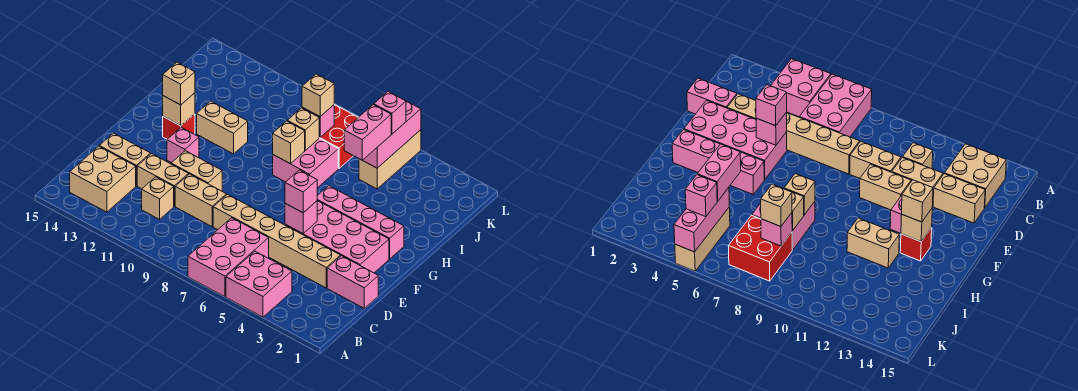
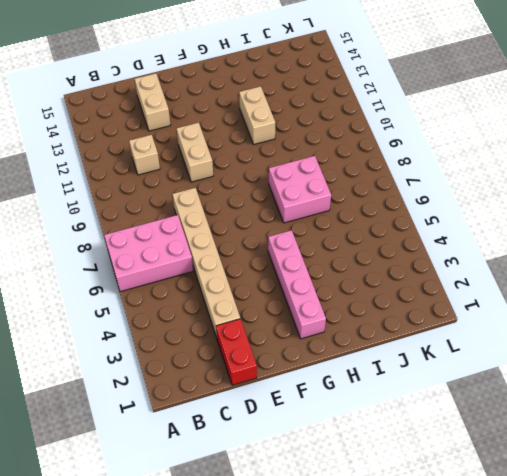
red 1x2 brick [216,319,257,385] -> pink 1x2 brick [327,256,378,308]
none -> pink 2x2 brick [226,251,292,317]
none -> tan 2x2 brick [70,146,136,212]
none -> tan 1x2 brick [175,174,227,227]

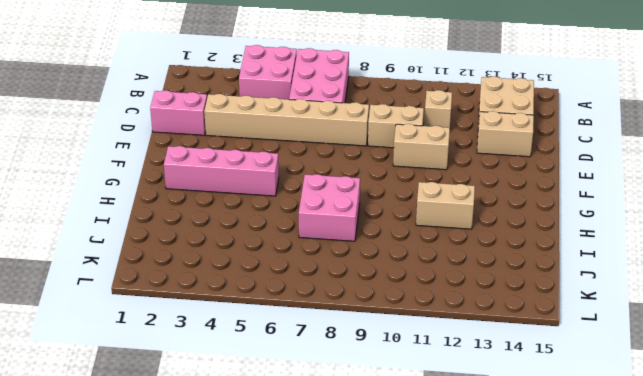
none -> tan 1x2 brick [137,154,189,206]
none -> pink 2x4 brick [285,201,389,273]
none -> pink 1x1 brick [167,127,199,163]

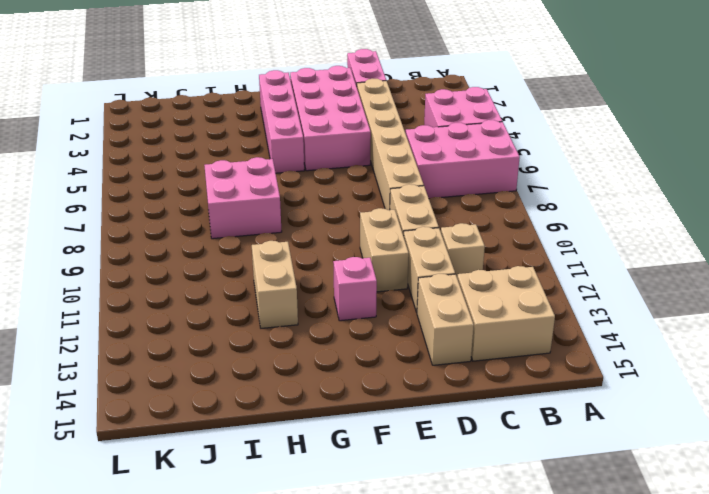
none -> red 1x1 brick [163,114,195,139]
none -> tan 1x3 brick [359,130,421,189]
none -> red 2x2 brick [319,104,358,168]

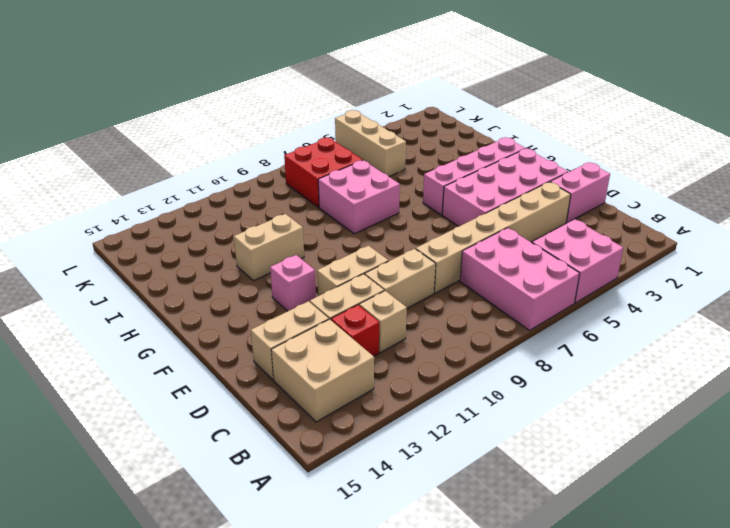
red 1x1 brick [331,305,379,356] -> red 1x1 brick moved to [163,114,195,139]
none -> pink 1x1 brick [285,201,317,234]
none -> tan 1x1 brick [163,93,195,126]
none -> tan 1x1 brick [273,121,305,164]

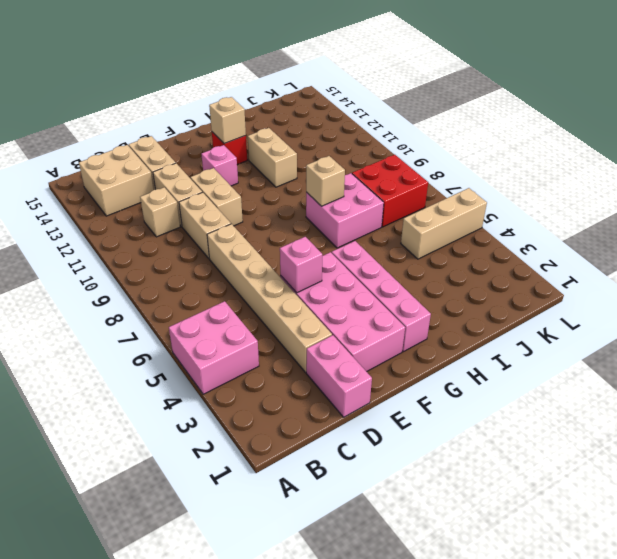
none -> pink 2x3 brick [188,218,269,297]
none -> tan 1x1 brick [287,108,319,150]
none -> pink 1x3 brick [363,101,421,168]

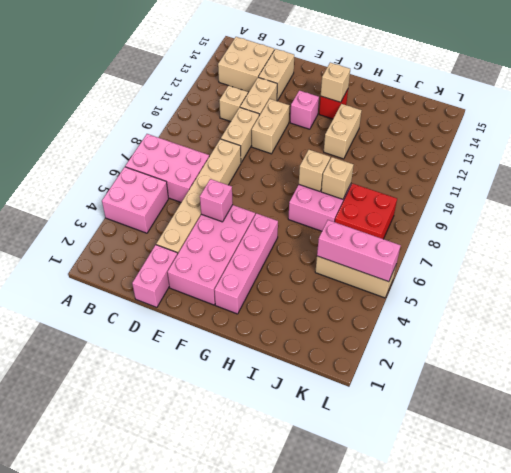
none -> pink 1x1 brick [302,105,334,137]
none -> pink 1x1 brick [285,170,317,213]
none -> tan 1x1 brick [163,62,195,105]

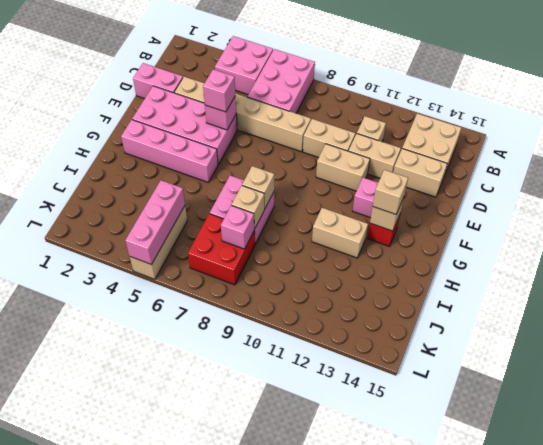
none -> pink 1x2 brick [344,105,391,160]
none -> tan 1x1 brick [302,74,334,117]
none -> pink 1x1 brick [374,92,406,134]

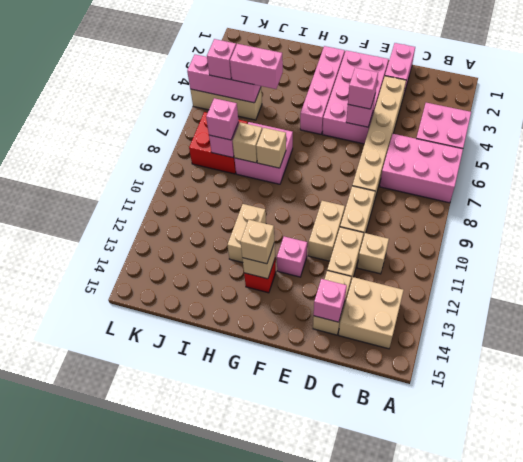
pink 1x1 brick [314,279,347,322] -> none
pink 1x1 brick [206,98,239,140] -> tan 1x1 brick [302,74,334,117]

